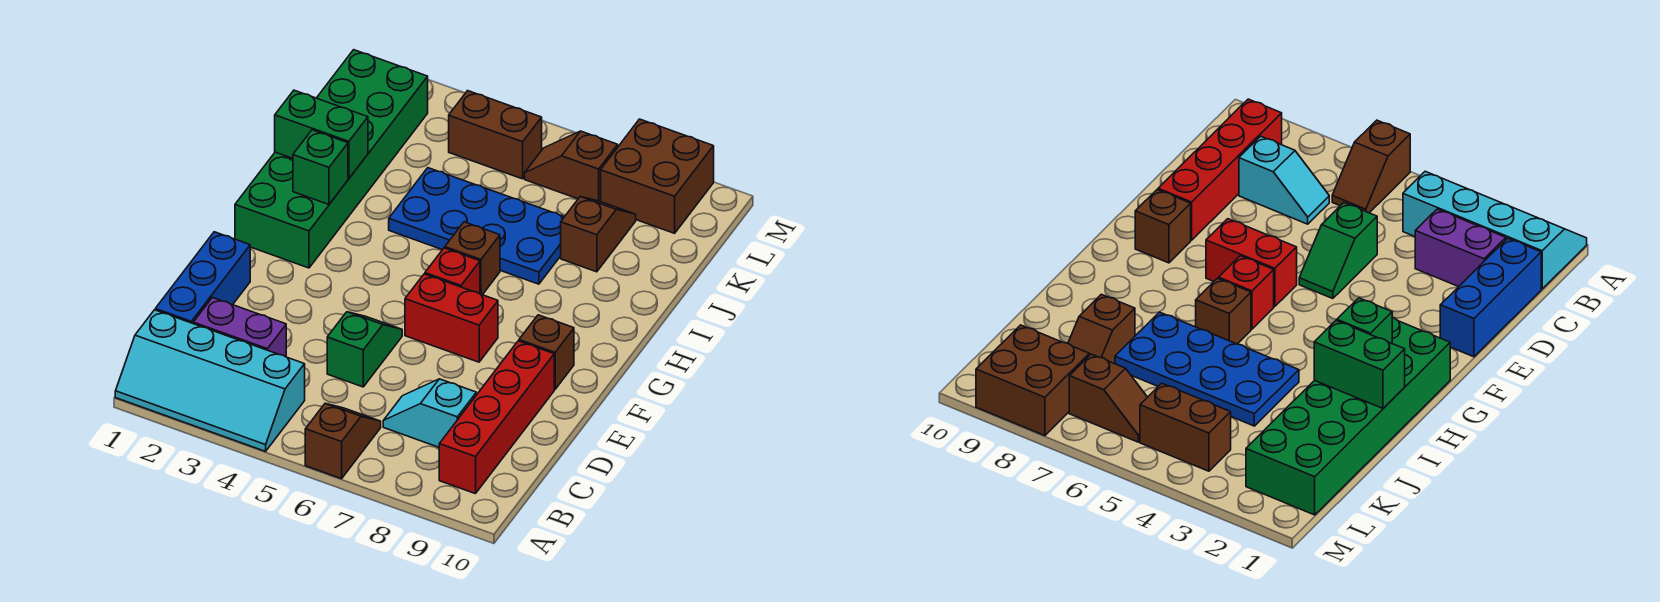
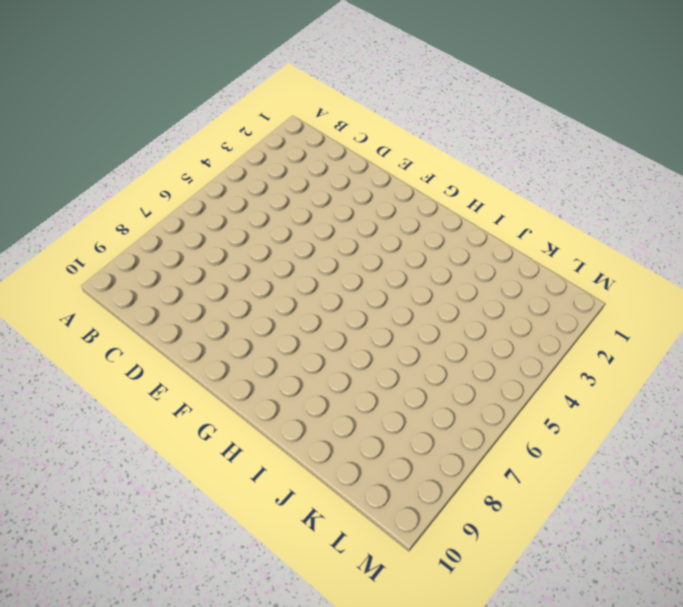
none -> cyan 2x4 slope [115,310,305,451]
none -> brown 1x2 slope [305,404,381,479]
none -> red 1x4 brick [439,341,554,494]

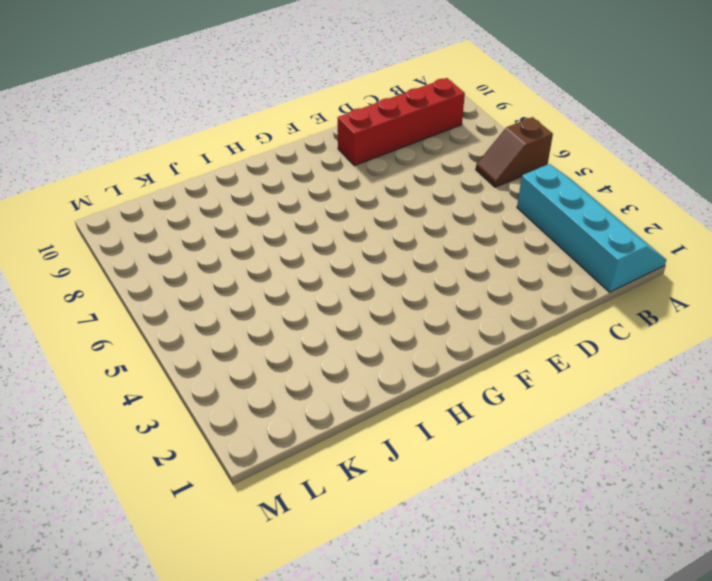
none -> blue 1x3 brick [155,232,250,323]
none -> purple 1x2 brick [193,298,286,357]
none -> cyan 1x2 slope [383,379,476,447]

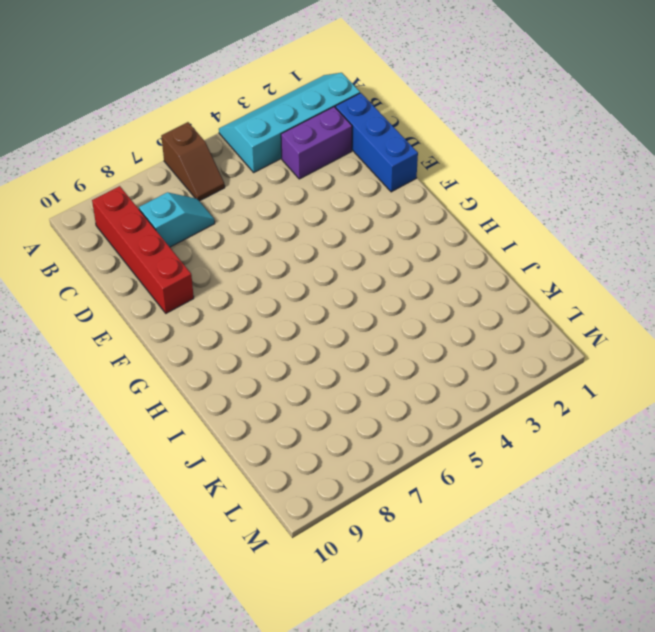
none -> green 1x2 slope [327,312,402,387]
none -> red 1x2 brick [405,274,498,362]
none -> brown 1x1 brick [519,315,574,389]

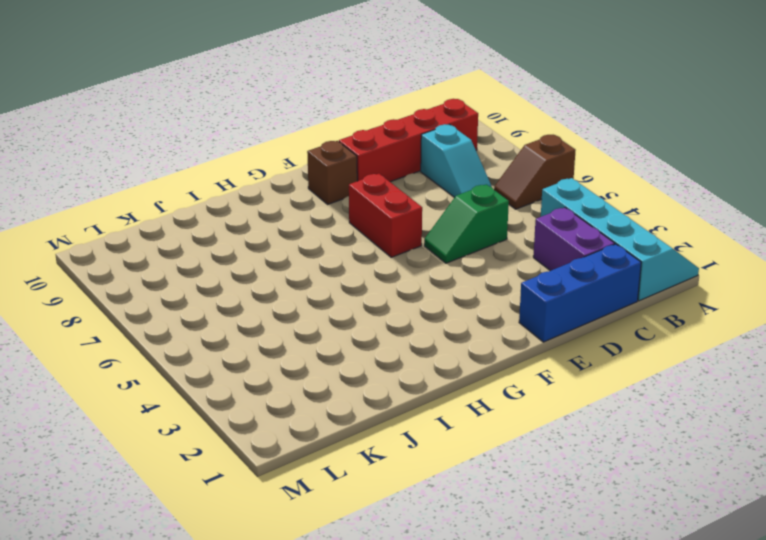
none -> green 2x6 brick [235,50,428,268]
none -> red 1x1 brick [425,248,480,294]
none -> brown 1x1 brick [445,222,500,295]

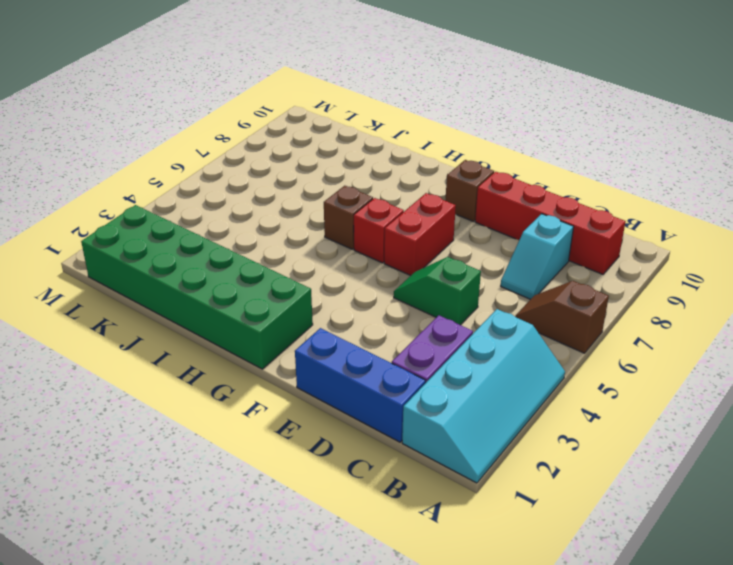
none -> blue 2x4 plate [389,168,564,284]
none -> brown 1x2 slope [561,197,636,272]
none -> brown 1x2 brick [449,91,542,179]

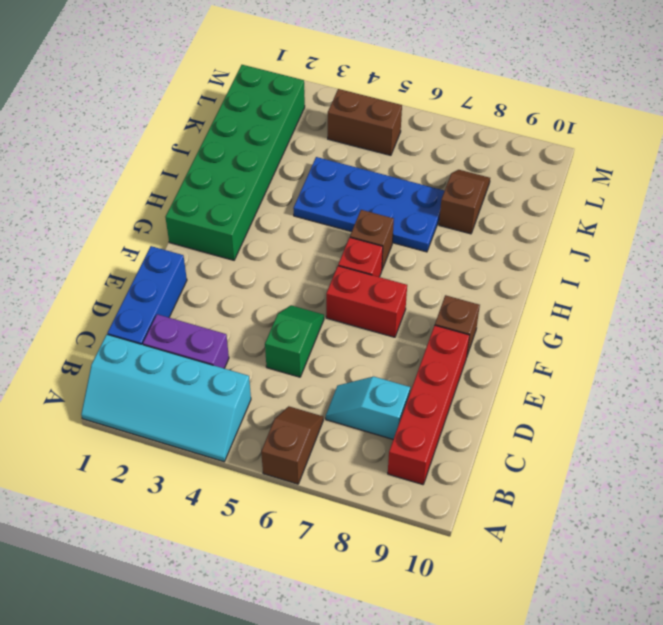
none -> brown 1x2 slope [525,131,618,202]
none -> brown 2x2 brick [601,119,714,233]
none -> green 1x1 brick [293,130,348,204]

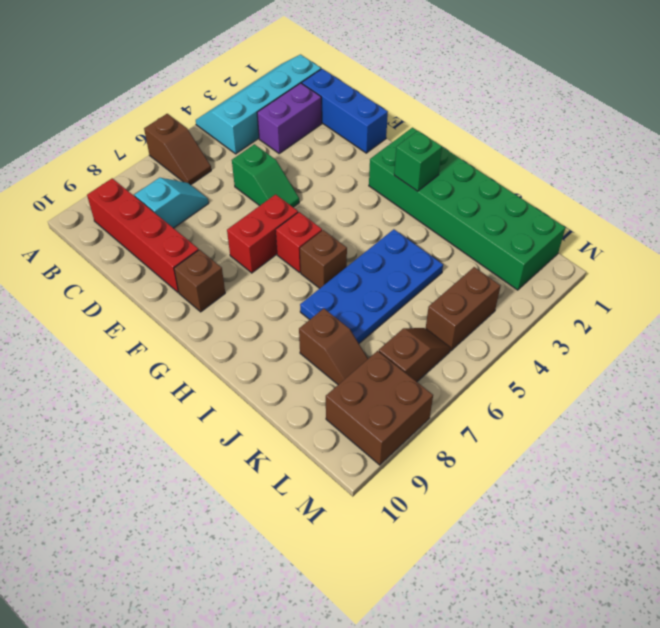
none -> green 1x2 brick [275,90,368,178]

